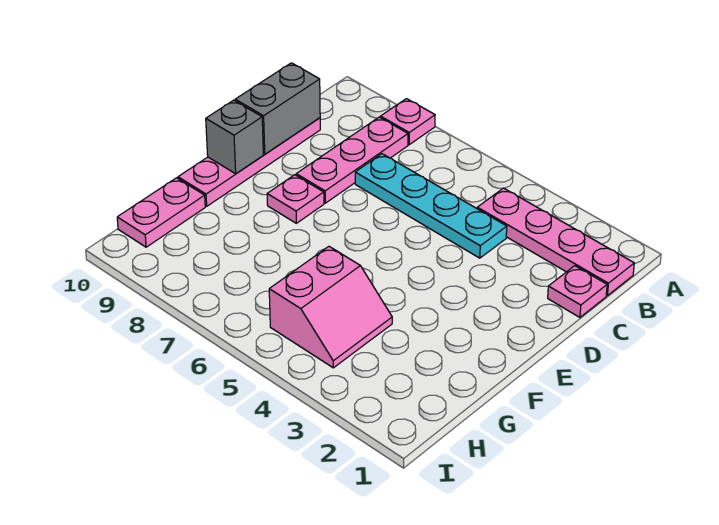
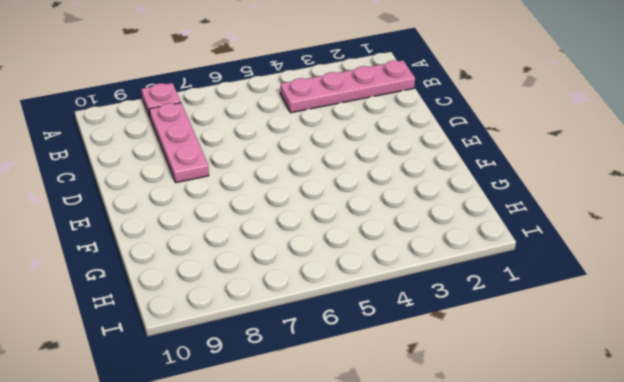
none -> pink 1x1 plate [548,266,607,317]
none -> cyan 1x4 plate [355,154,507,258]

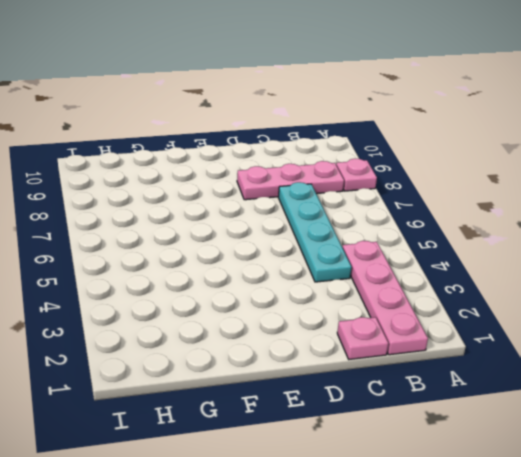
none -> pink 1x4 plate [178,118,320,206]
none -> pink 1x1 plate [267,175,324,223]

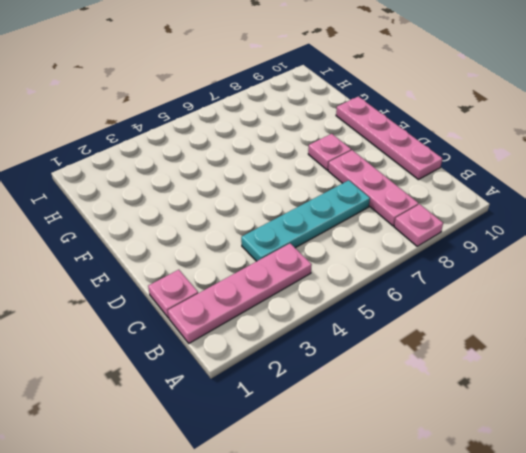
none -> pink 2x2 slope [269,246,392,368]
none -> pink 1x2 plate [117,178,205,247]

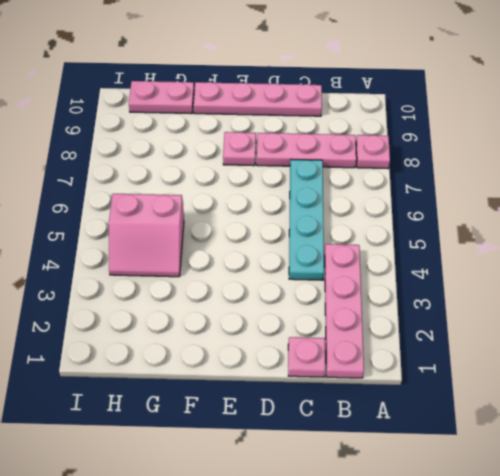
none -> grey 1x2 brick [235,63,320,154]
none -> grey 1x1 brick [206,100,263,174]

